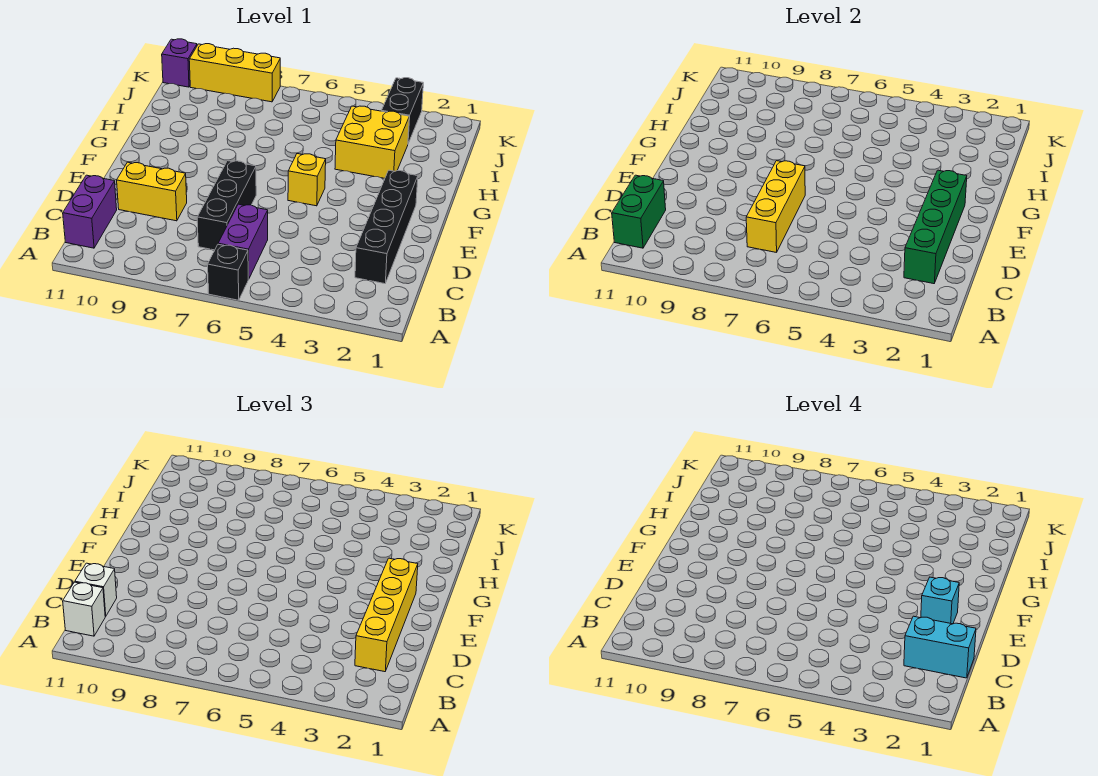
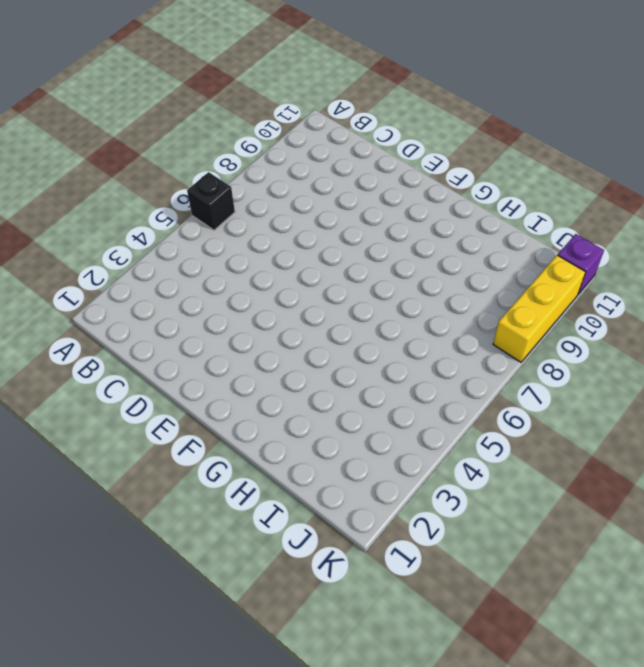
none -> purple 1x2 brick [218,204,268,279]
none -> purple 1x2 brick [63,175,117,248]
none -> black 1x4 brick [355,170,418,284]

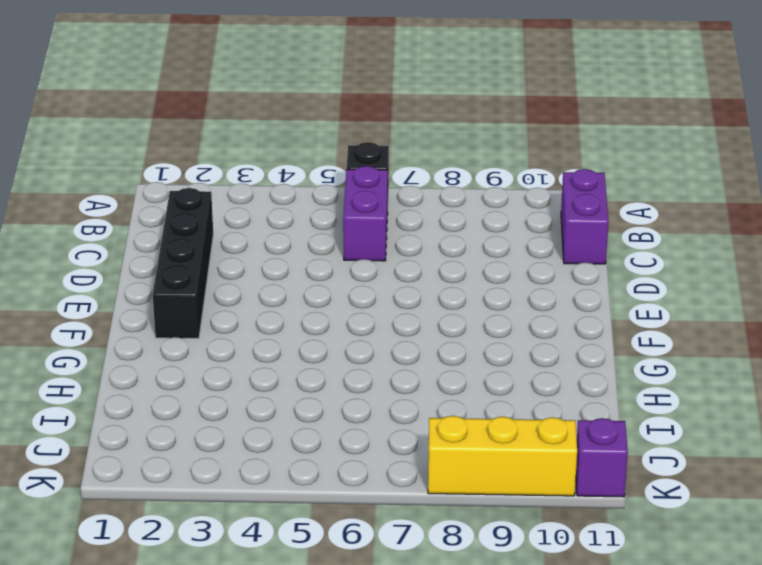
none -> black 1x3 brick [197,161,256,250]
none -> yellow 1x2 brick [117,162,187,221]
none -> yellow 1x1 brick [288,154,326,206]

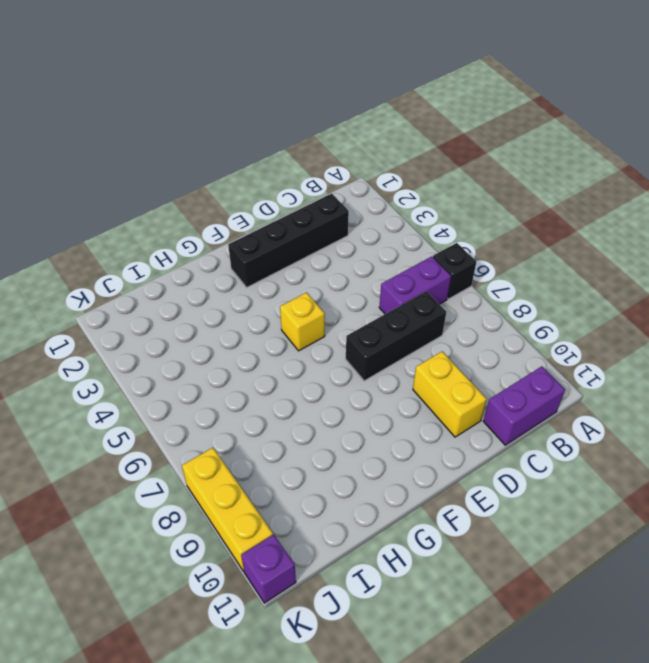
none -> yellow 2x2 brick [335,106,409,178]
none -> black 1x2 brick [381,78,423,143]
none -> green 1x2 brick [612,175,666,248]

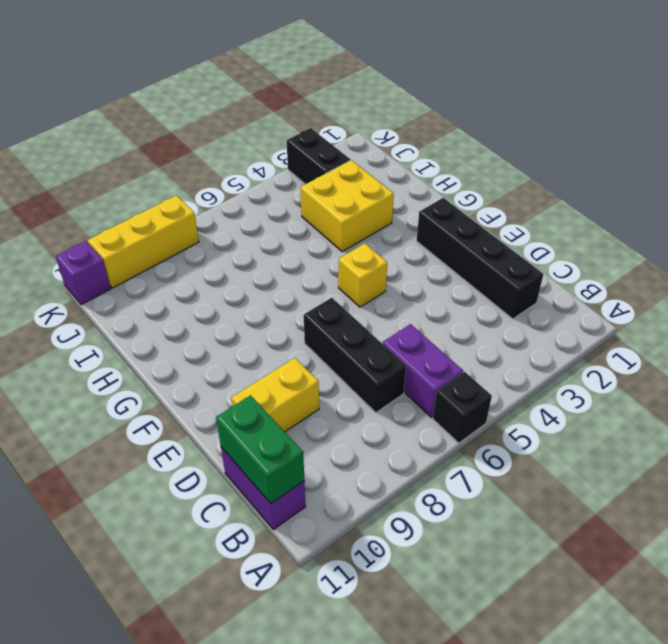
none -> green 1x4 brick [904,170,967,284]
none -> yellow 1x3 brick [746,161,805,253]
none -> white 1x1 brick [63,582,105,636]

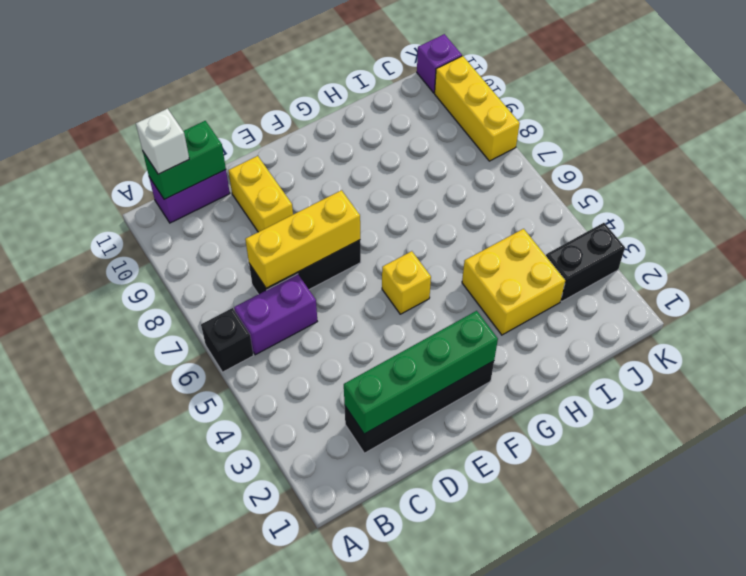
none -> yellow 1x4 brick [355,558,418,672]
none -> white 1x1 brick [75,563,117,616]
none -> cyan 1x2 brick [904,616,976,678]

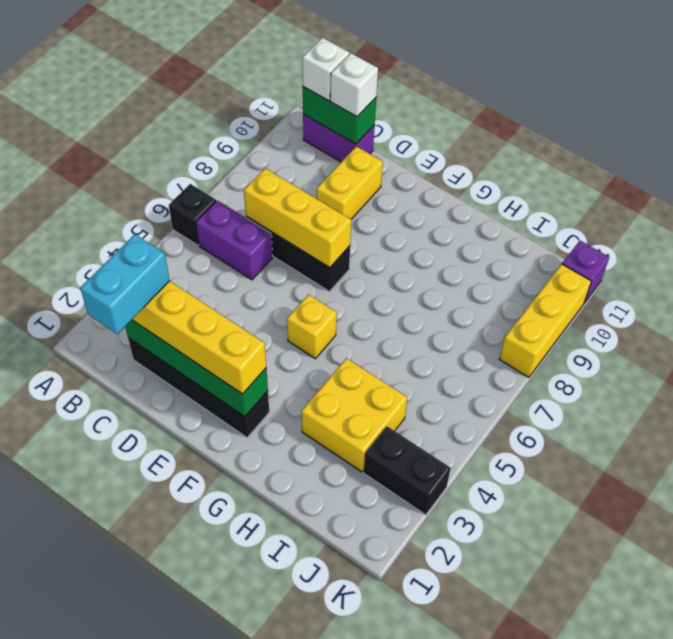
none -> cyan 1x1 brick [921,577,959,624]

